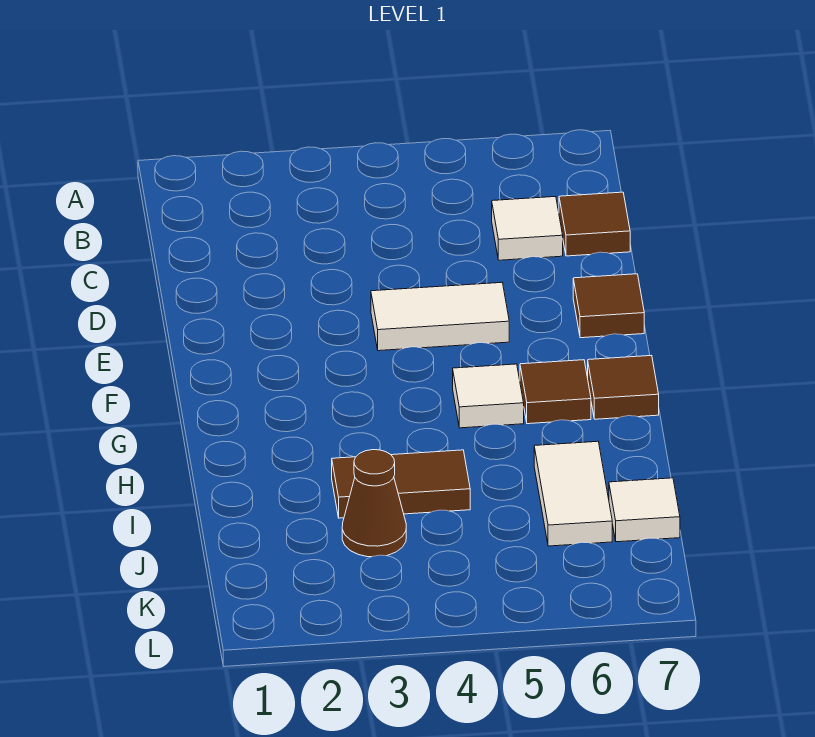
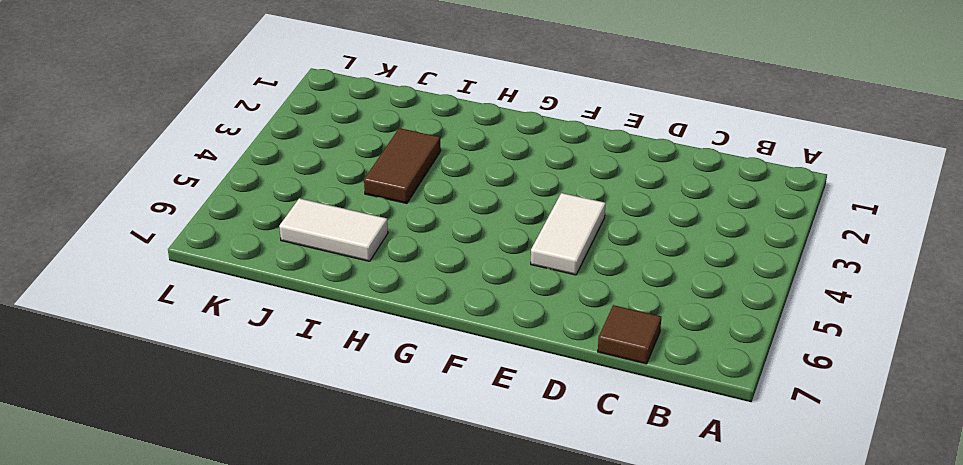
none -> white 1x1 tile [492,197,563,260]
none -> brown 1x1 tile [573,274,644,338]

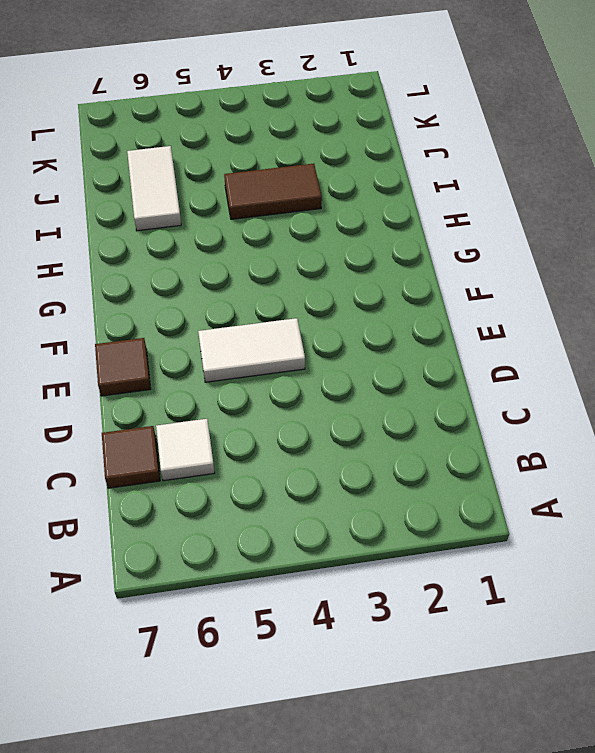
none -> white 1x1 tile [453,364,524,428]
none -> brown 1x1 tile [520,360,591,424]

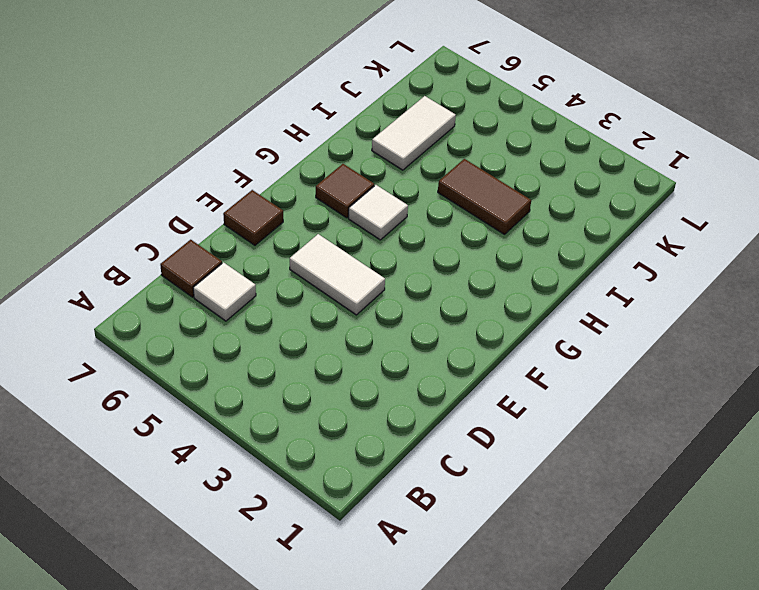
none -> brown 1x1 tile [588,355,659,419]
none -> brown 1x1 cone [342,450,406,557]

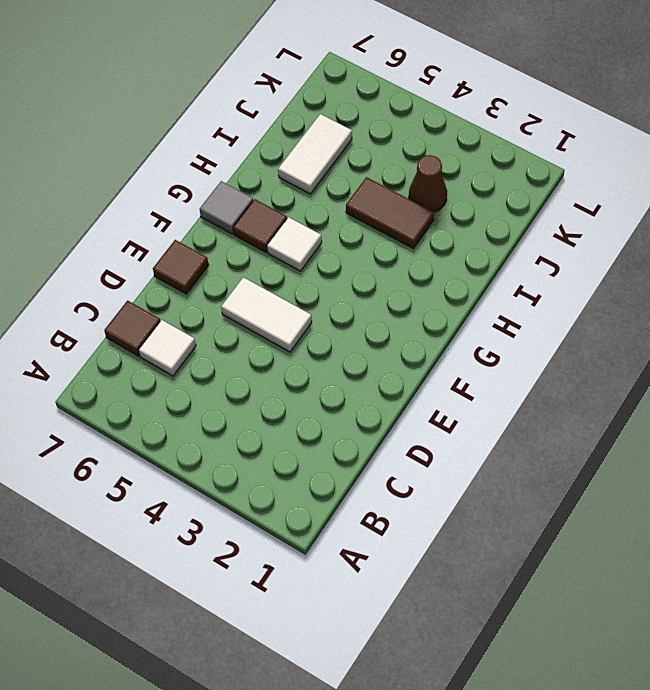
grey 1x1 tile [200,181,253,234] -> brown 1x1 tile [588,355,659,419]
none -> white 1x1 tile [609,478,680,542]

